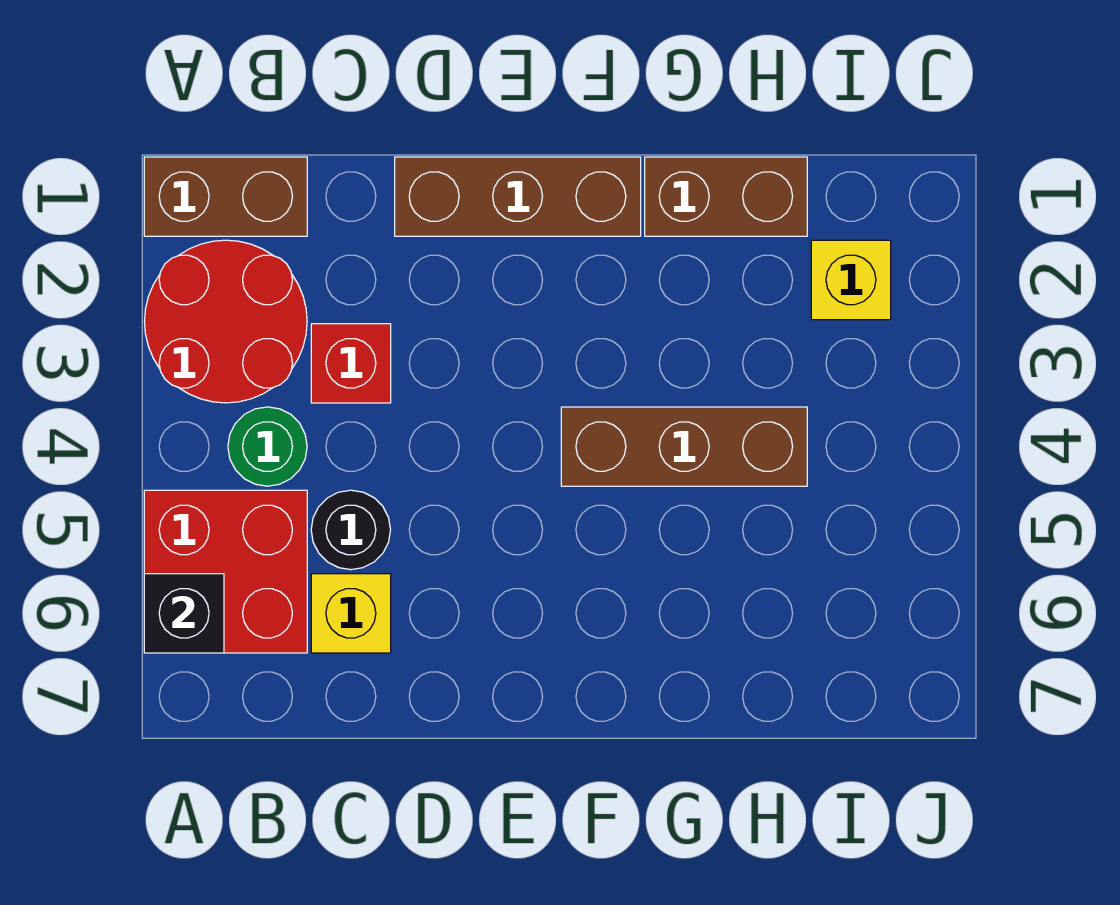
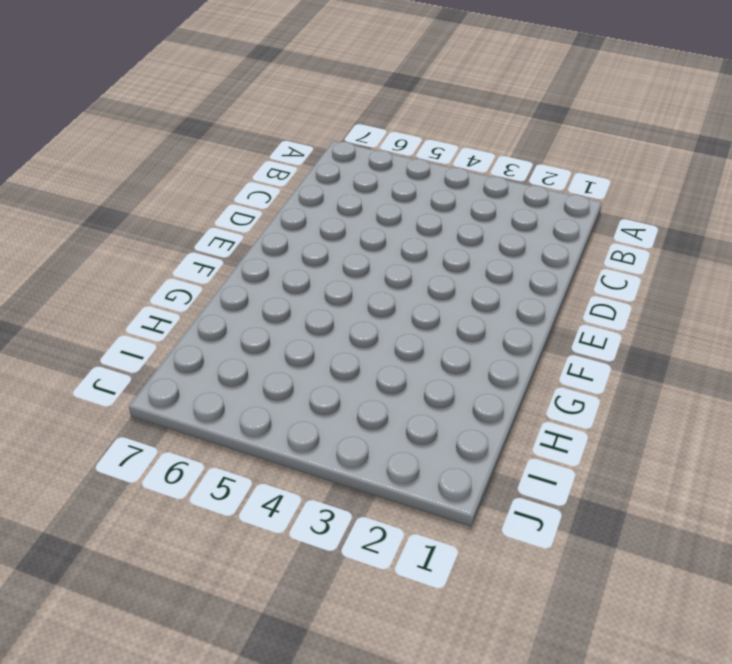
none -> brown 1x2 brick [144,157,307,236]
none -> red 2x2 round brick [145,240,307,403]
none -> red 2x2 brick [144,490,307,653]

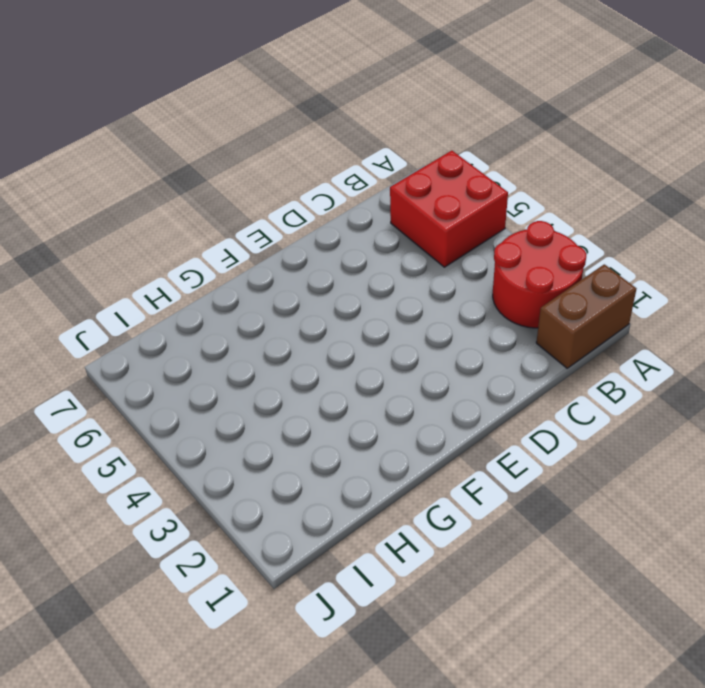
none -> green 1x1 round brick [228,407,307,486]
none -> red 1x1 brick [311,324,391,403]
none -> black 1x1 round brick [311,490,390,570]

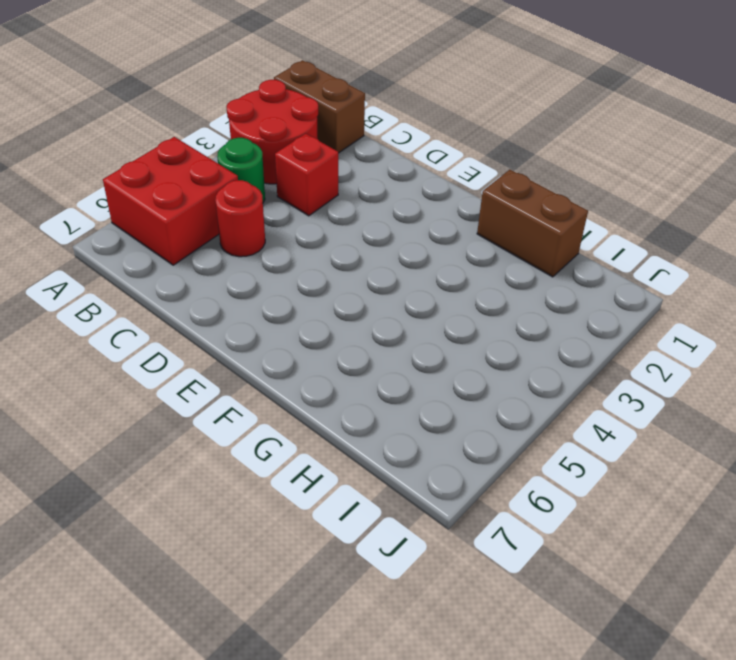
red 1x1 round brick [215,180,265,257] -> black 1x1 round brick [311,490,390,570]
none -> yellow 1x1 brick [311,574,391,653]
none -> brown 1x3 brick [395,157,641,236]
none -> brown 1x3 brick [561,407,807,486]

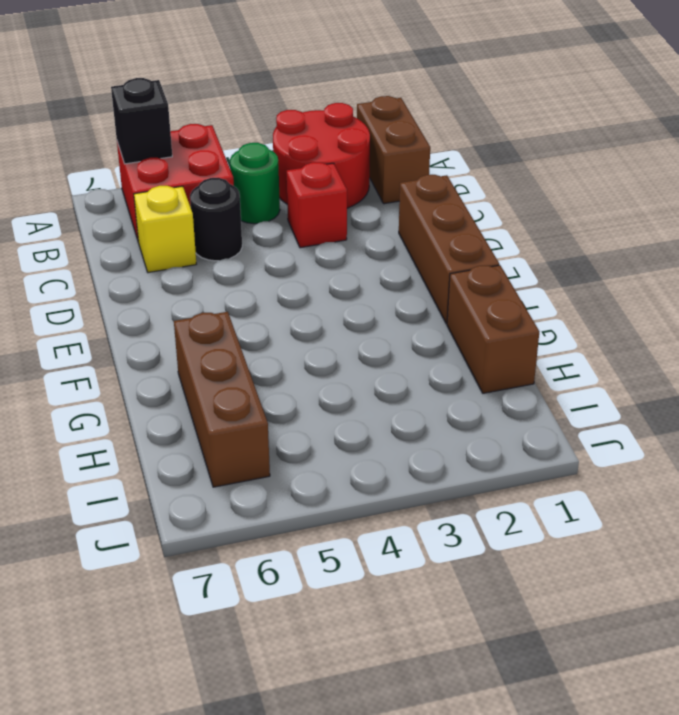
brown 1x3 brick [174,312,270,487] -> brown 1x3 brick moved to [561,407,807,486]
none -> yellow 1x1 brick [811,240,891,320]

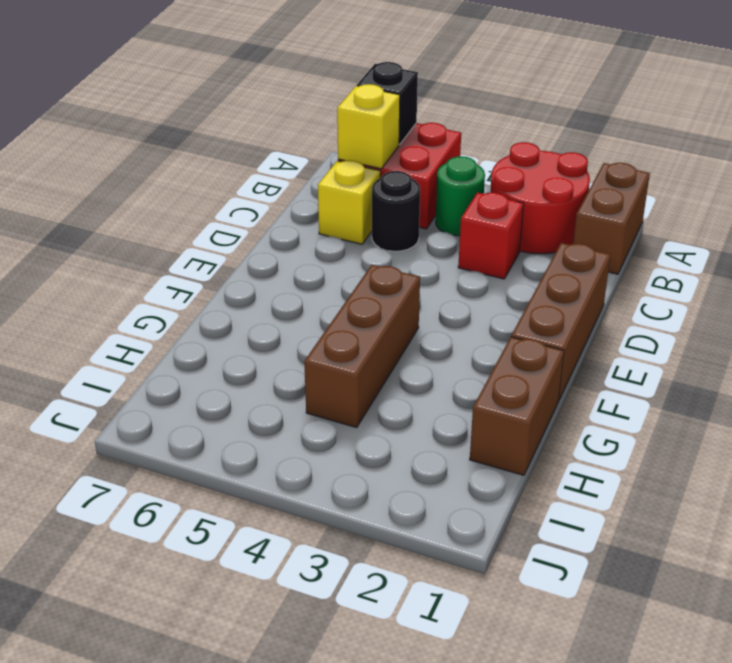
yellow 1x1 brick [337,84,400,169] -> yellow 1x1 brick moved to [811,240,891,320]

